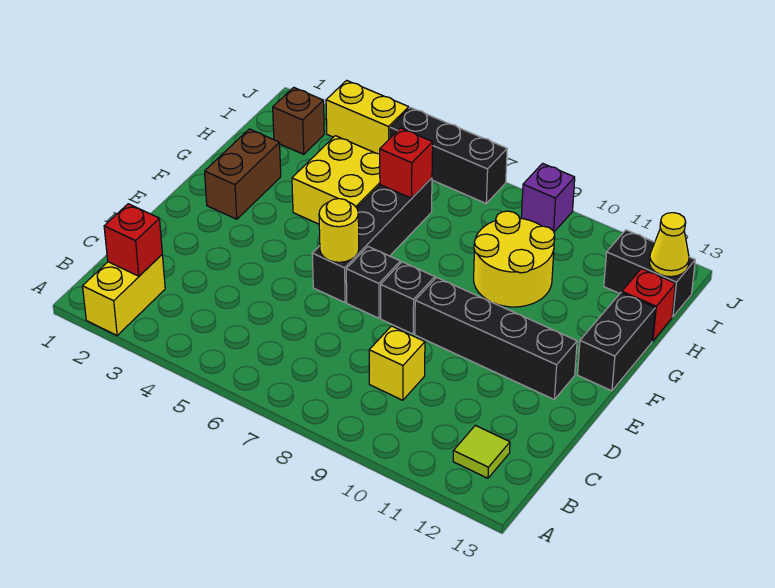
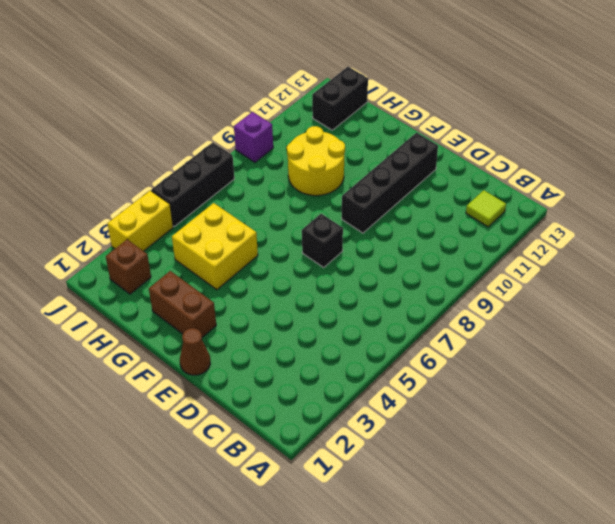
brown 1x1 cone [180,328,210,375] -> none
none -> yellow 1x2 brick [83,255,165,335]
none -> yellow 1x1 brick [369,326,425,400]
none -> black 1x4 brick [312,178,432,302]

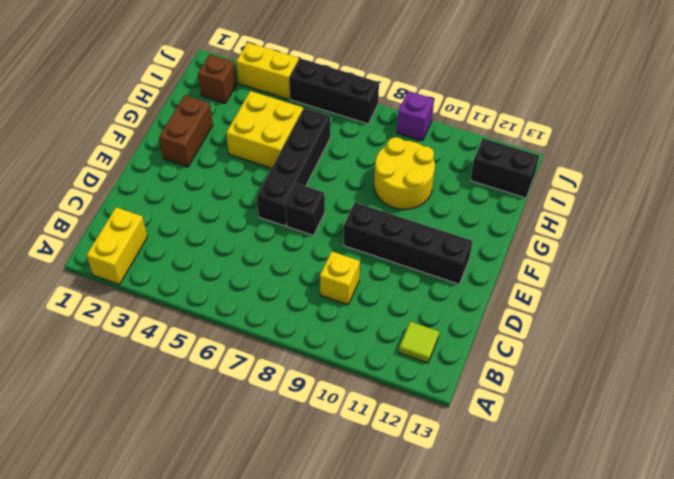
none -> black 1x1 brick [381,262,435,334]
none -> black 1x2 brick [578,293,655,391]
none -> red 1x1 brick [622,269,675,341]

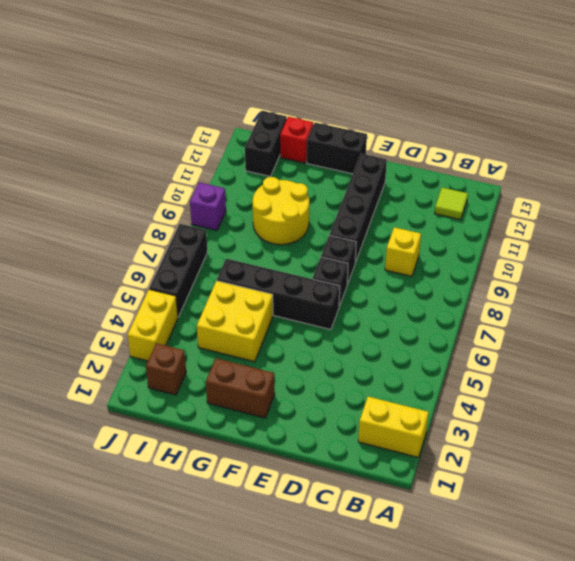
none -> red 1x1 brick [104,204,162,276]
none -> yellow 1x1 round brick [319,199,359,262]
none -> red 1x1 brick [380,128,433,198]

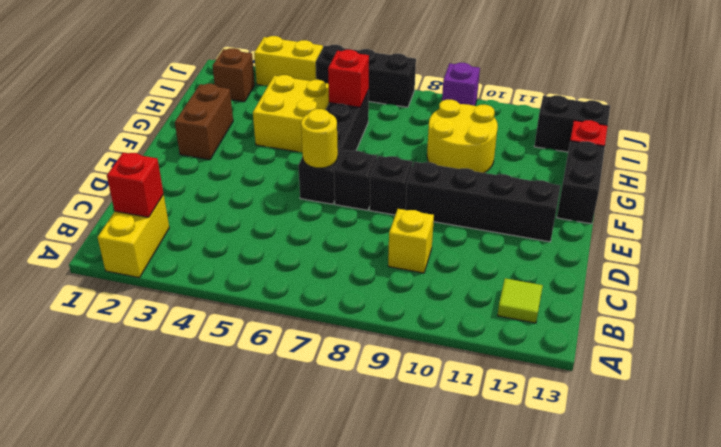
none -> yellow 1x1 cone [650,213,689,277]

